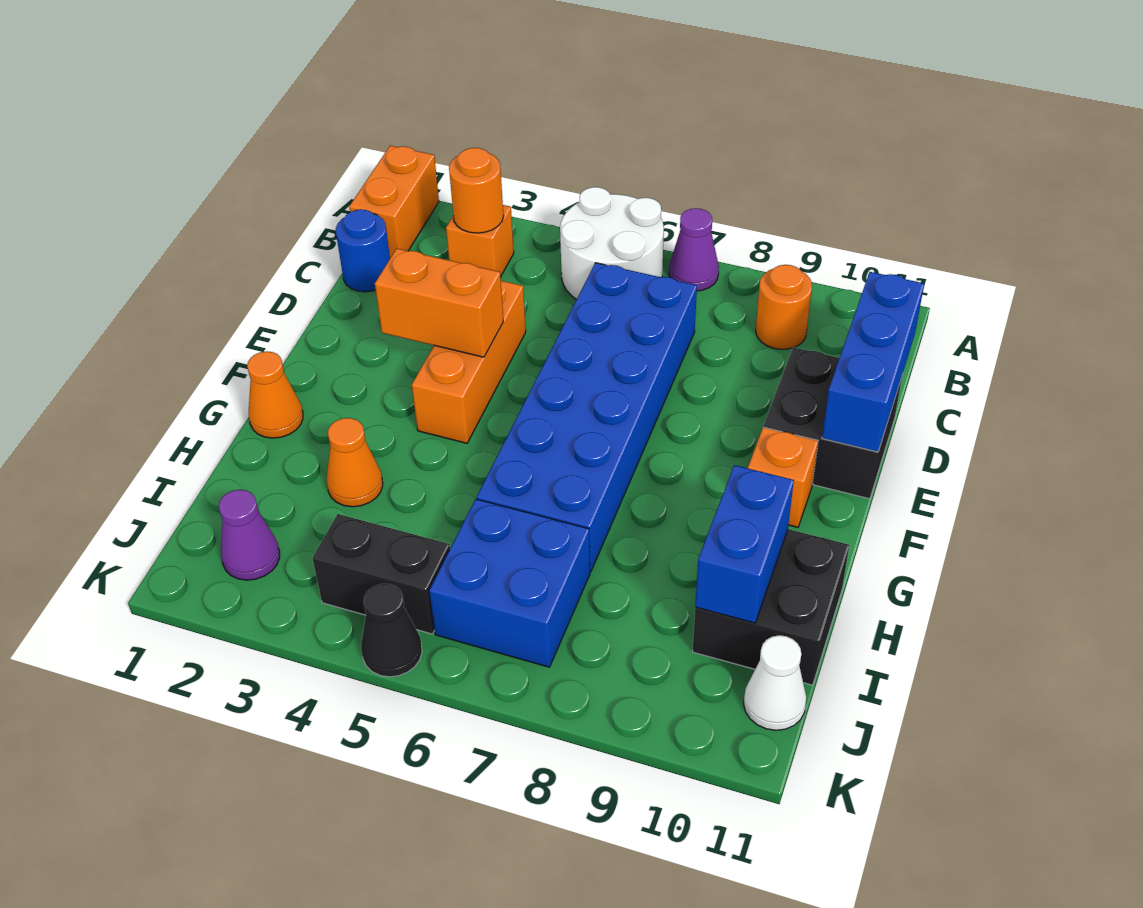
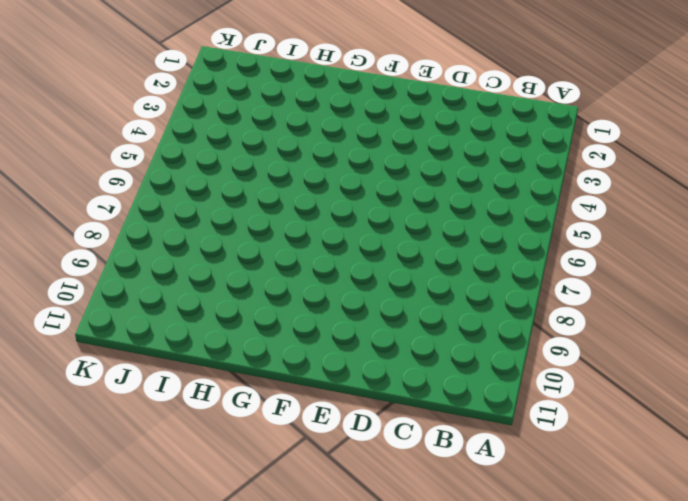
none -> orange 1x2 brick [349,146,439,258]
none -> white 2x2 round brick [560,187,664,300]
none -> purple 1x1 cone [669,208,719,291]

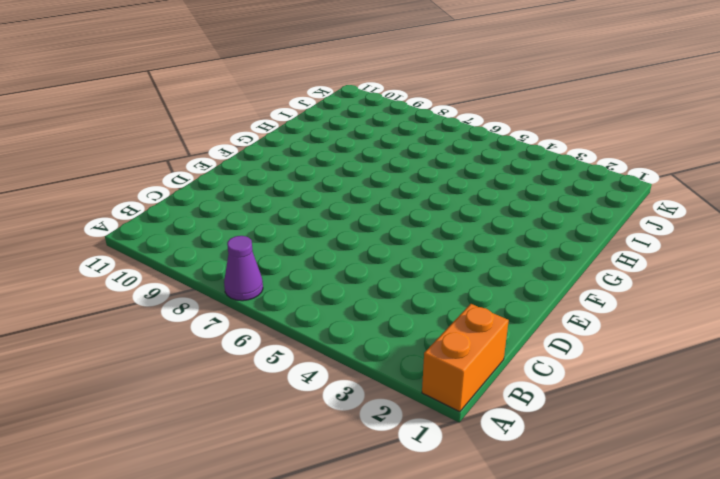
none -> white 2x2 round brick [560,187,664,300]
none -> orange 1x1 brick [446,205,514,277]
none -> orange 1x1 round brick [756,265,812,349]

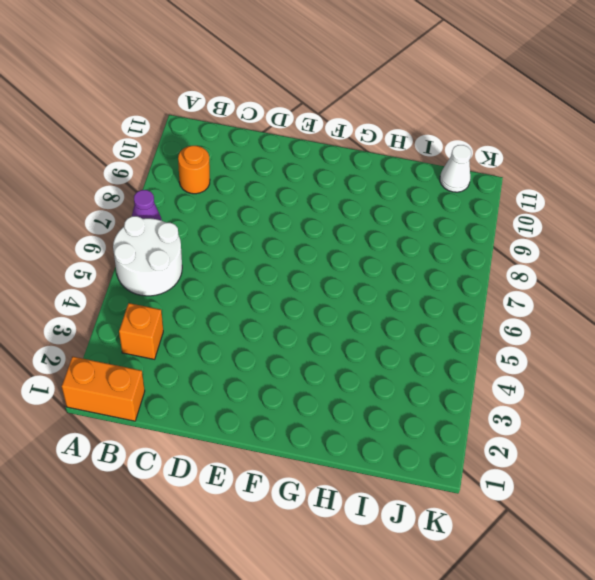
none -> blue 1x1 round brick [336,209,390,292]
none -> blue 2x6 brick [477,263,697,572]
none -> orange 1x3 brick [412,281,526,443]

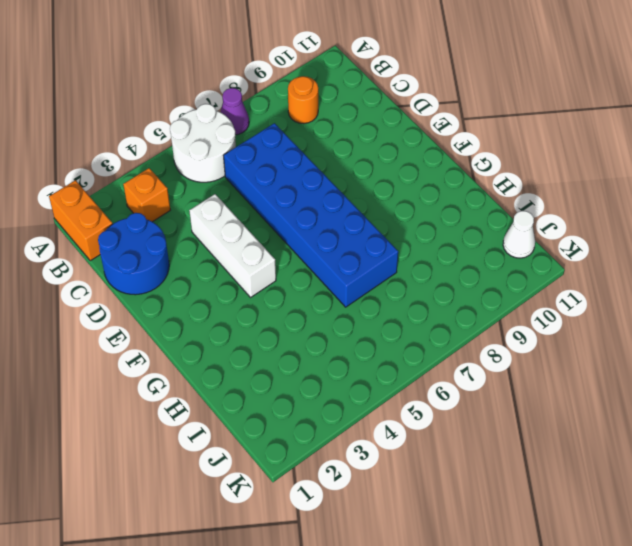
blue 2x2 round brick [98,213,169,295] -> blue 1x1 round brick [336,209,390,292]
white 1x3 brick [189,194,276,297] -> orange 1x3 brick [412,281,526,443]
none -> black 2x2 brick [764,347,902,499]
none -> orange 1x1 brick [748,427,818,527]
none -> orange 1x1 cone [247,351,303,438]

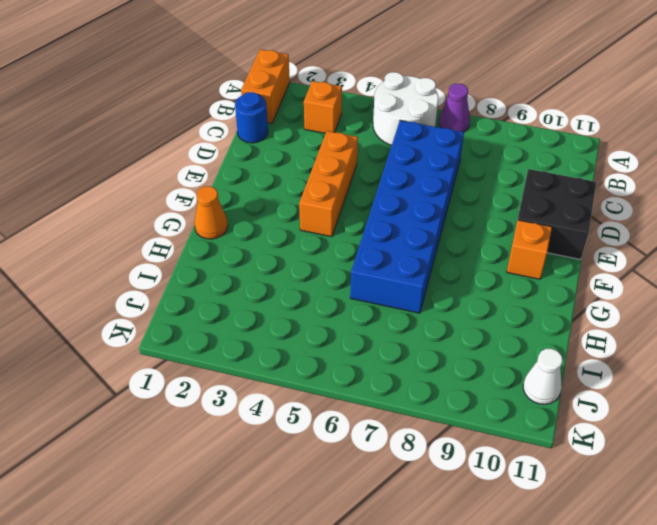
none -> orange 1x1 round brick [756,265,812,349]
none -> orange 1x1 cone [327,418,383,507]
none -> black 2x2 brick [693,529,849,685]

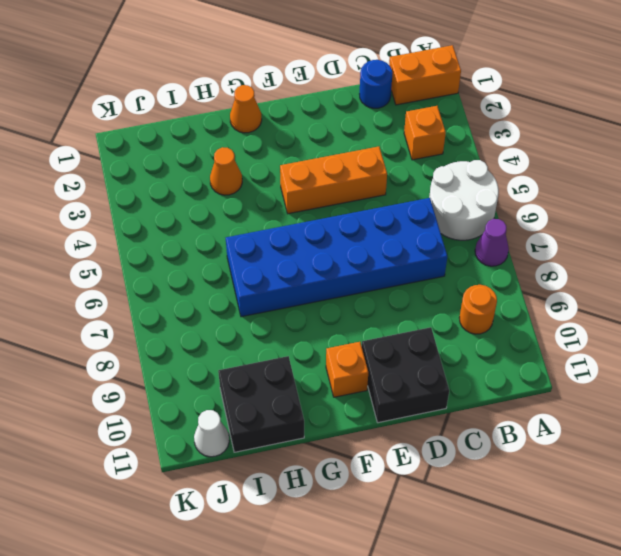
none -> blue 2x2 brick [429,499,590,667]
none -> purple 1x1 cone [219,490,280,580]
none -> black 1x2 brick [312,514,450,634]

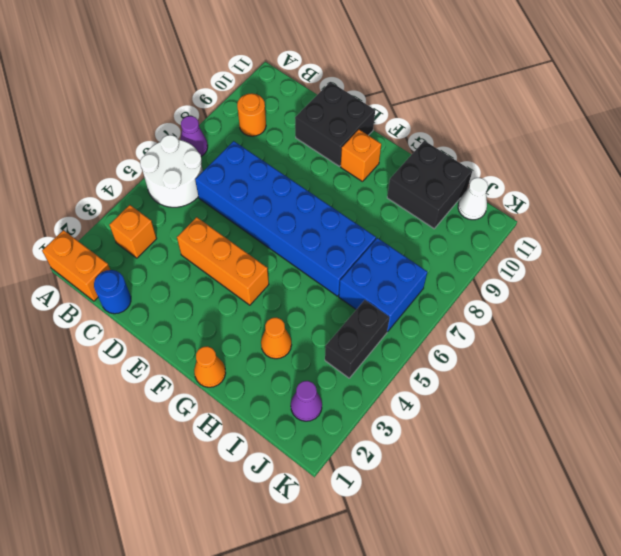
none -> black 1x1 cone [361,584,422,677]
none -> orange 1x1 round brick [449,148,504,233]
none -> blue 1x3 brick [822,272,924,452]

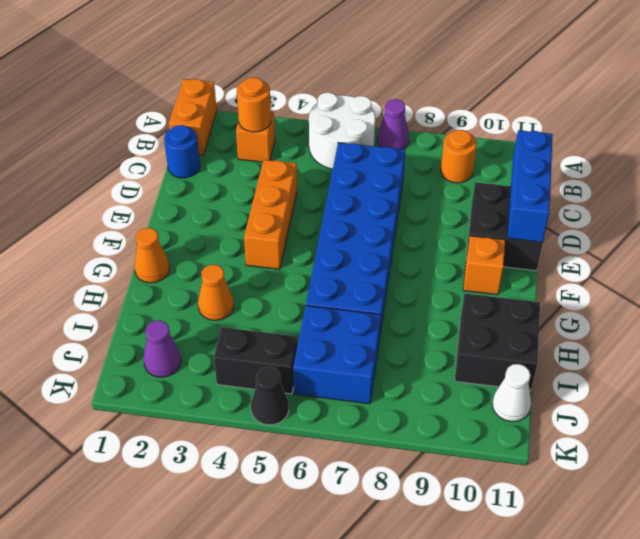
none -> orange 1x2 brick [375,249,503,357]
none -> blue 1x2 brick [695,465,794,623]

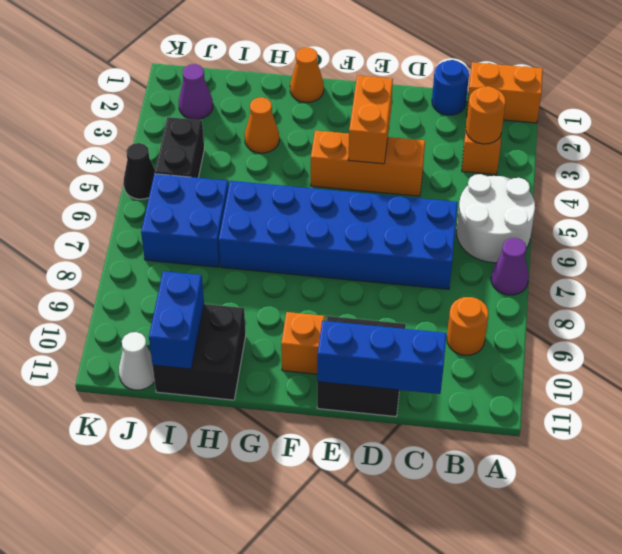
blue 1x2 brick [149,271,204,369] -> blue 1x2 brick turned to [695,465,794,623]

